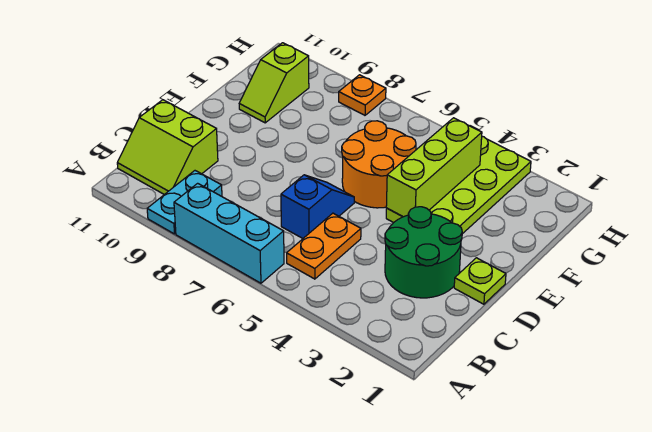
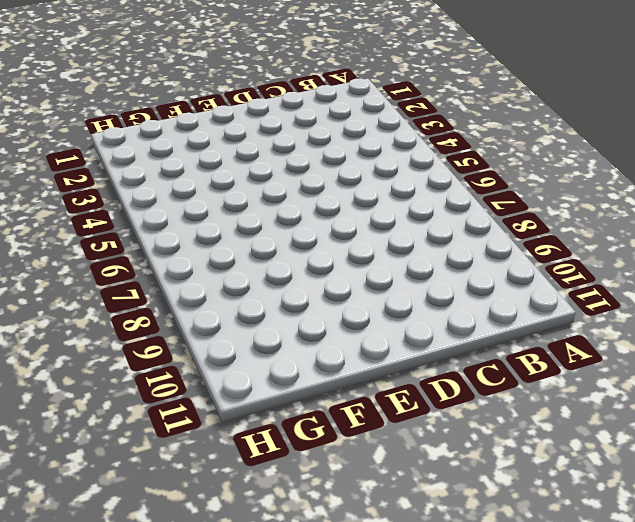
none -> cyan 1x3 brick [174,183,284,283]
none -> cyan 1x2 plate [147,171,222,234]
none -> orange 1x2 plate [287,213,361,279]

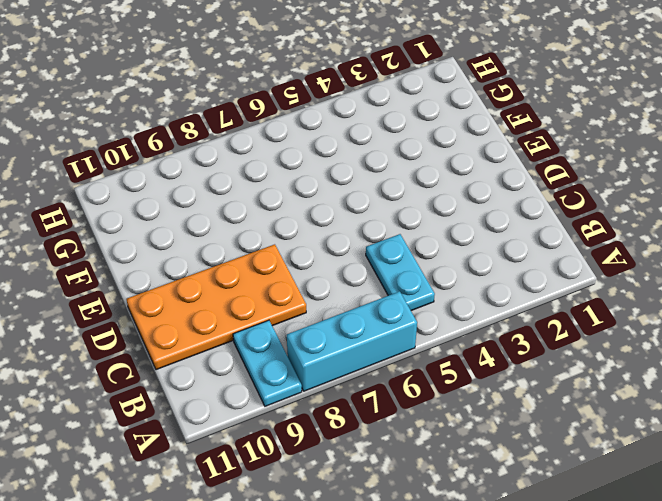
cyan 1x2 plate [366,234,435,311] -> orange 1x2 plate [287,213,361,279]
orange 2x4 plate [127,244,306,370] -> lime 2x2 slope [117,100,218,195]
none -> green 2x2 round brick [385,207,462,298]
none -> blue 1x2 slope [281,175,354,238]
none -> lime 1x1 plate [454,258,506,304]

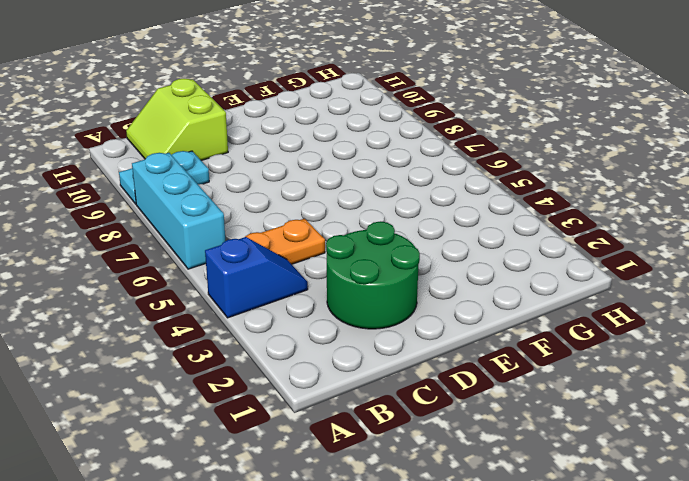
blue 1x2 slope [205,237,308,318] -> blue 1x2 slope moved to [281,175,354,238]
none -> lime 1x1 plate [454,258,506,304]
none -> lime 2x4 plate [386,136,531,234]
none -> orange 2x2 round brick [342,121,416,208]

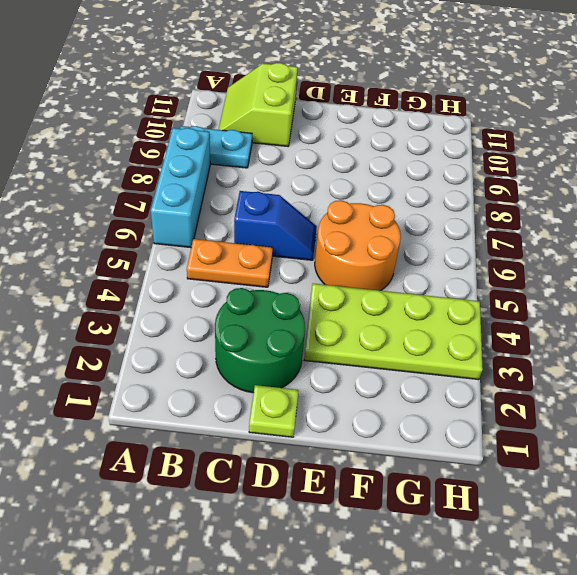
none -> lime 1x2 slope [239,43,309,123]
none -> orange 1x1 plate [339,75,386,115]
none -> lime 1x3 brick [386,118,482,217]

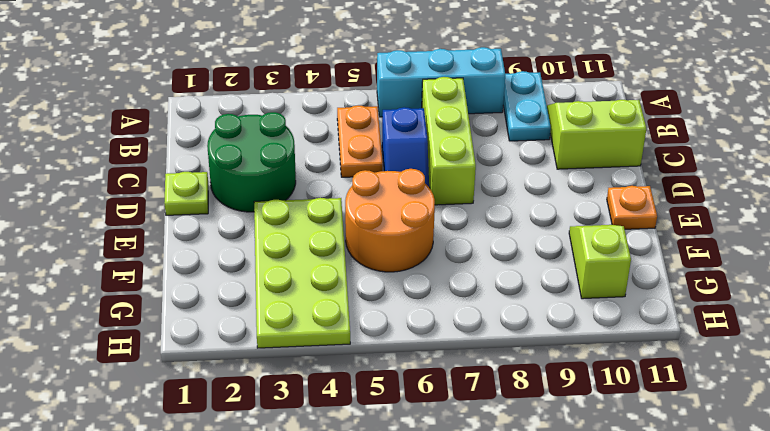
lime 1x3 brick [422,77,476,205] -> lime 1x3 brick moved to [386,118,482,217]
orange 1x1 plate [607,186,657,229] -> orange 1x1 plate moved to [339,75,386,115]

